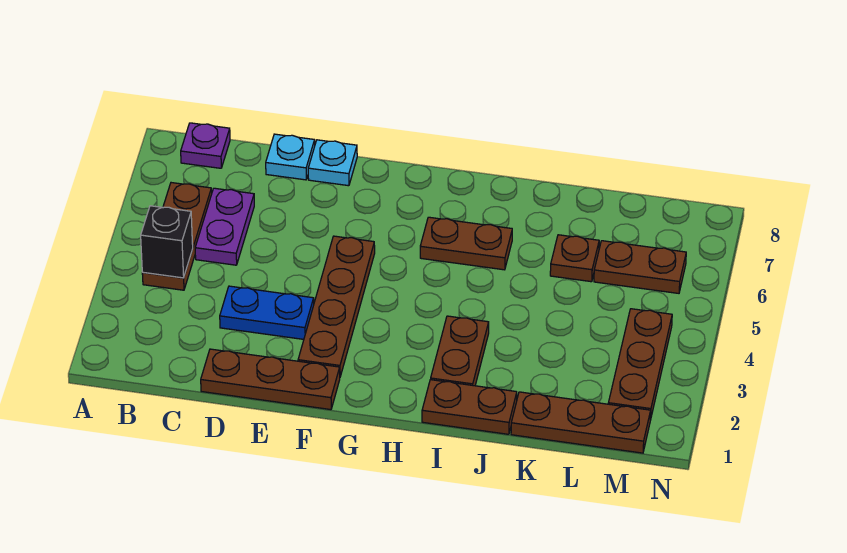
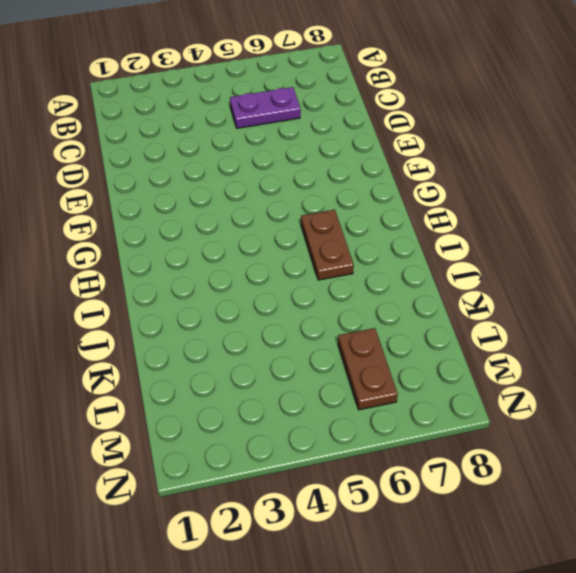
none -> brown 1x3 plate [142,183,212,290]
none -> purple 1x1 plate [181,123,230,168]
none -> brown 1x3 plate [201,349,340,410]

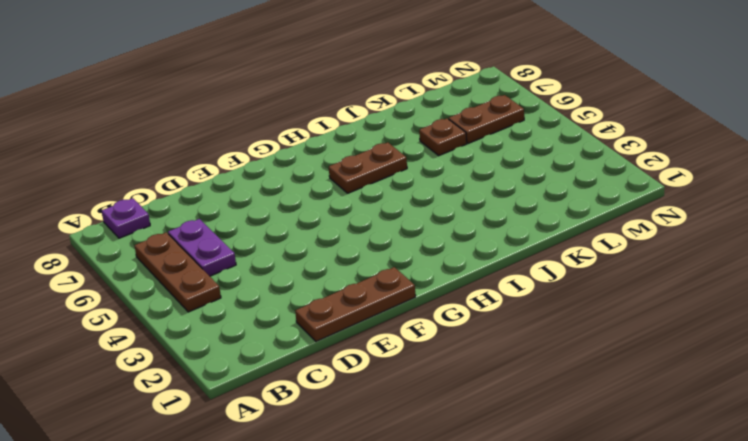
none -> blue 1x2 plate [220,286,314,339]
none -> cyan 1x1 plate [266,134,315,180]
none -> cyan 1x1 plate [308,140,357,186]

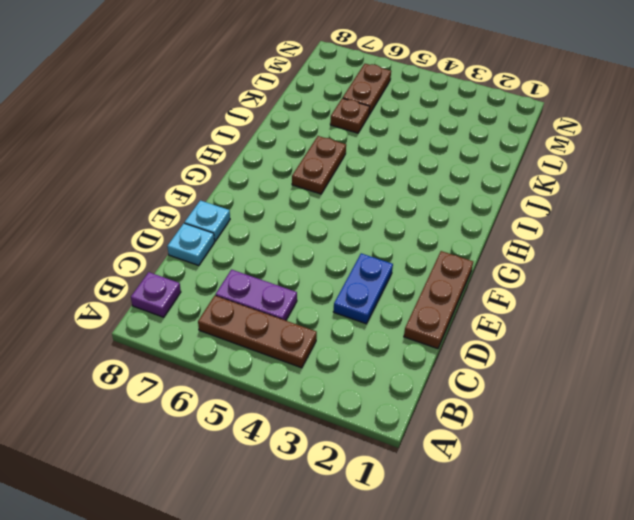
none -> brown 1x4 plate [298,236,375,376]
none -> brown 1x2 plate [422,380,517,434]
none -> brown 1x2 plate [431,316,489,386]

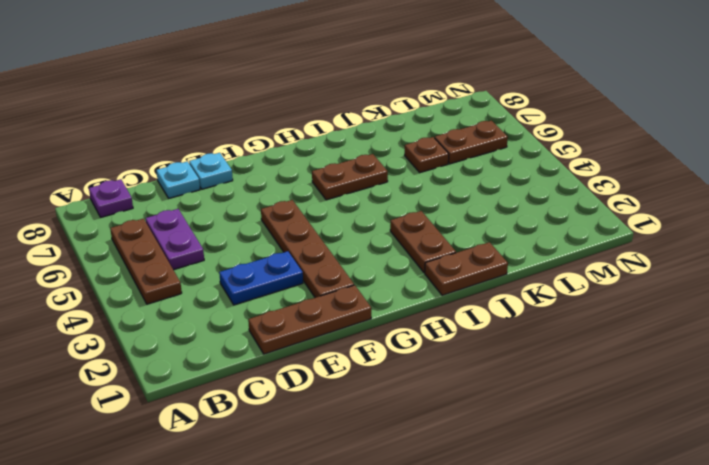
none -> brown 1x3 plate [511,392,651,453]
none -> brown 1x3 plate [608,309,672,420]
none -> black 1x1 brick [141,206,193,278]

